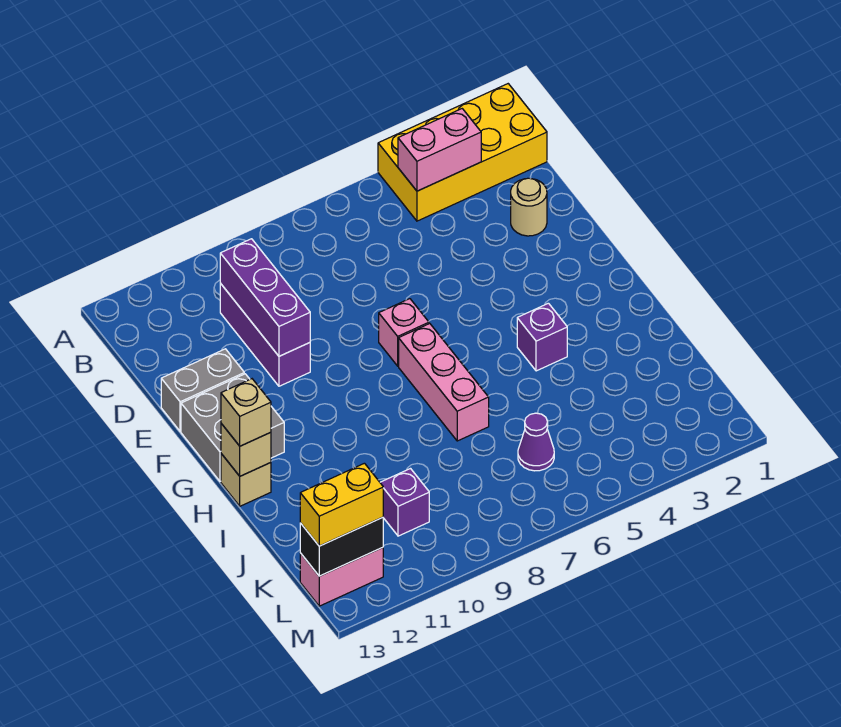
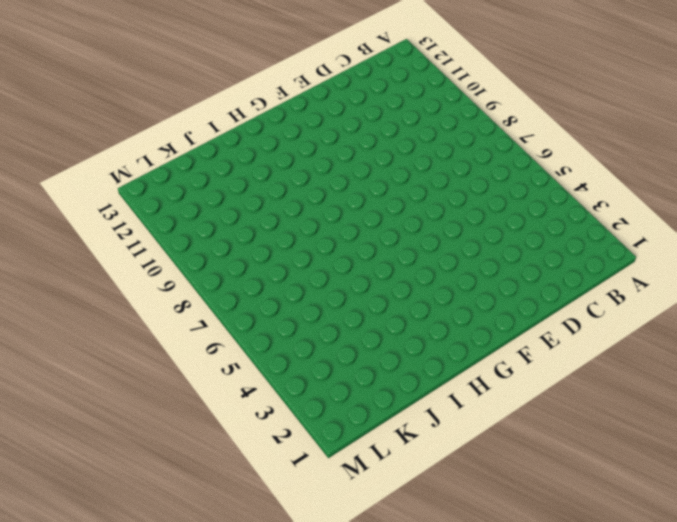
none -> yellow 2x4 brick [378,84,547,221]
none -> purple 1x3 brick [220,283,310,386]
none -> tan 1x1 round brick [511,178,547,236]

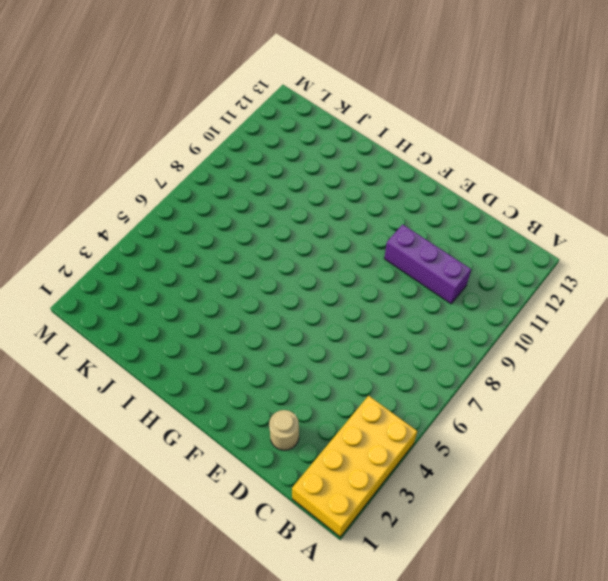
none -> grey 1x2 brick [161,349,244,432]
none -> pink 1x1 brick [379,299,429,366]
none -> grey 2x2 brick [181,374,284,481]

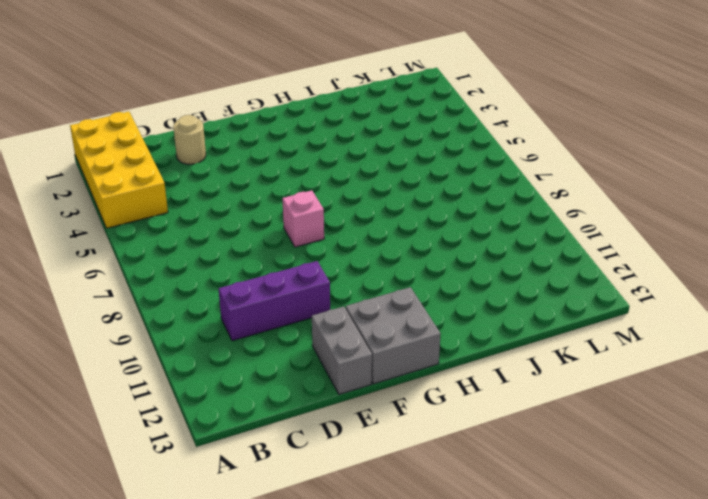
none -> pink 1x3 brick [399,324,489,441]
none -> purple 1x1 brick [517,303,567,371]
none -> tan 1x1 brick [221,454,271,506]

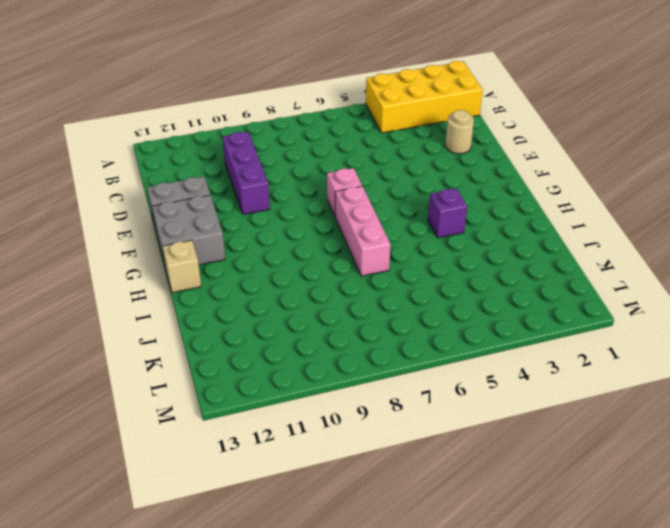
none -> purple 1x1 cone [518,413,554,471]
none -> purple 1x1 brick [380,469,429,536]
none -> pink 1x2 brick [300,547,383,606]

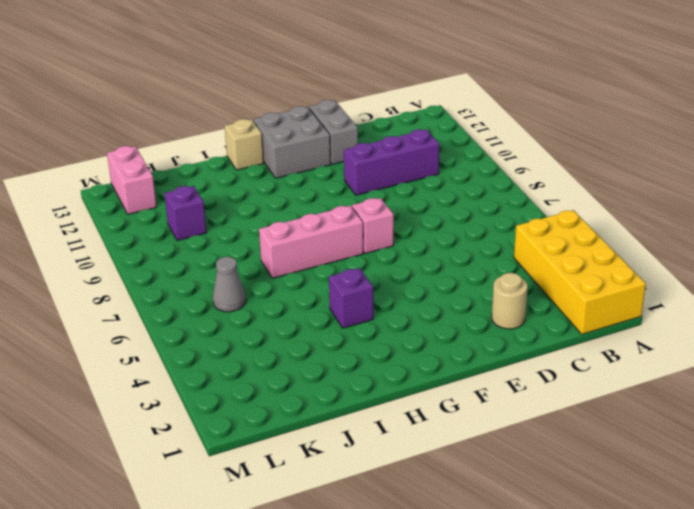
grey 1x1 cone [213,257,246,312] -> purple 1x1 cone [518,413,554,471]
none -> pink 1x2 brick [398,109,481,191]
none -> purple 1x3 brick [220,239,310,356]
none -> tan 1x1 brick [221,424,271,476]

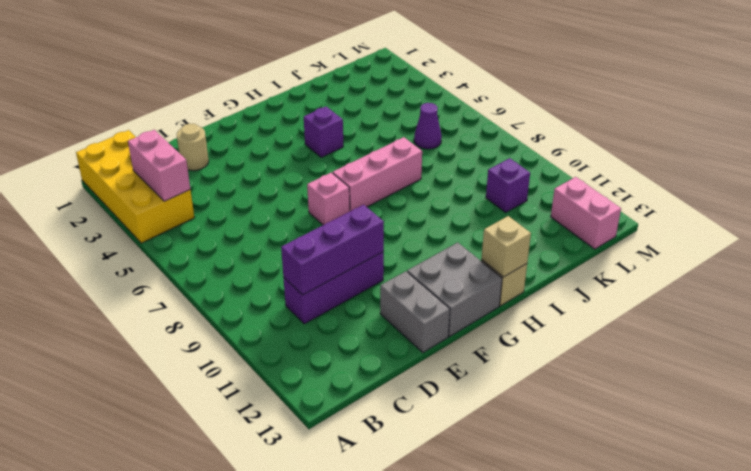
none -> black 1x2 brick [300,517,383,576]
none -> tan 1x1 brick [221,379,271,446]
none -> yellow 1x2 brick [300,463,383,546]

